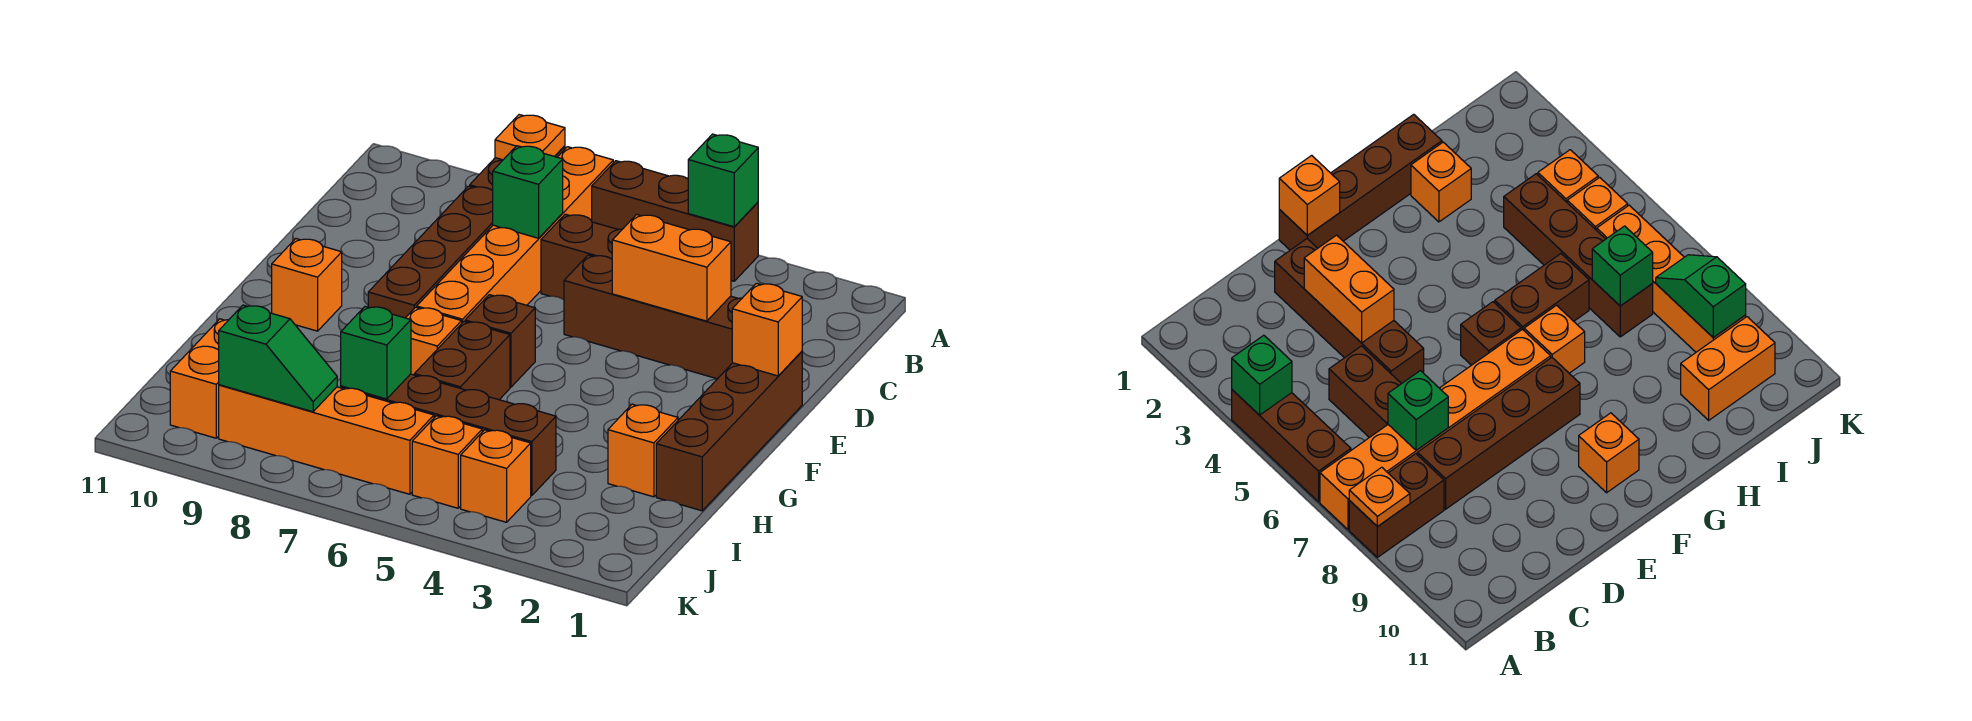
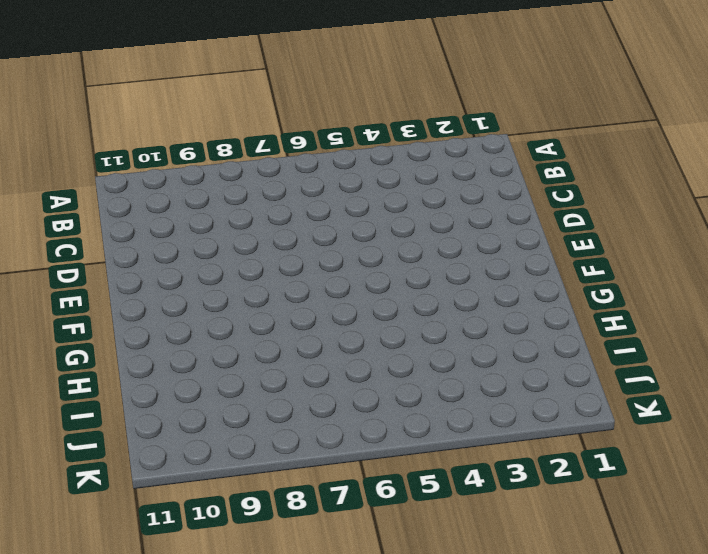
none -> brown 1x3 brick [592,161,758,281]
none -> orange 1x6 brick [417,147,613,323]
none -> brown 1x2 brick [1349,454,1444,557]

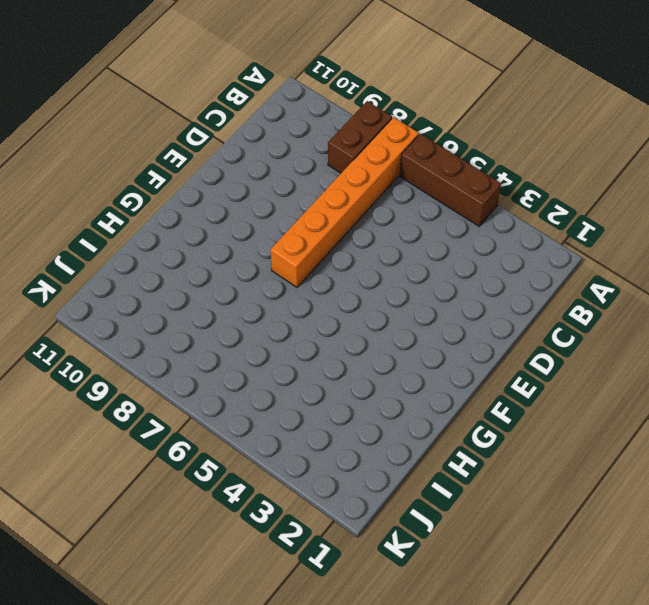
none -> brown 1x2 brick [541,214,622,300]
none -> brown 1x4 brick [368,186,493,318]
none -> brown 1x4 brick [564,255,742,379]

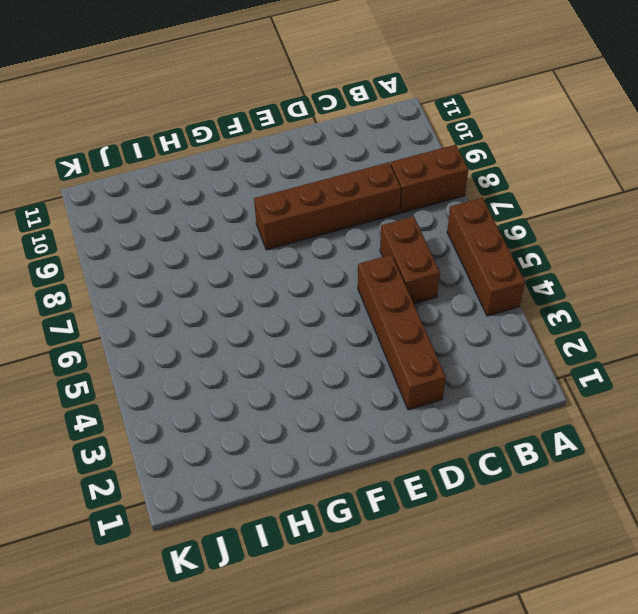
none -> orange 1x6 brick [417,147,613,323]
none -> brown 1x4 brick [656,351,802,511]
none -> brown 1x1 brick [465,295,535,387]

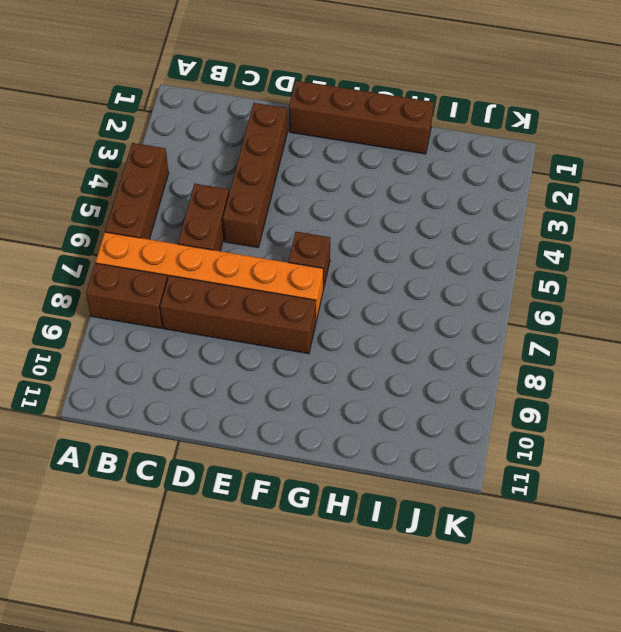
none -> orange 1x1 brick [272,239,342,331]
none -> brown 1x2 brick [414,321,510,400]
none -> orange 1x1 brick [406,307,462,375]

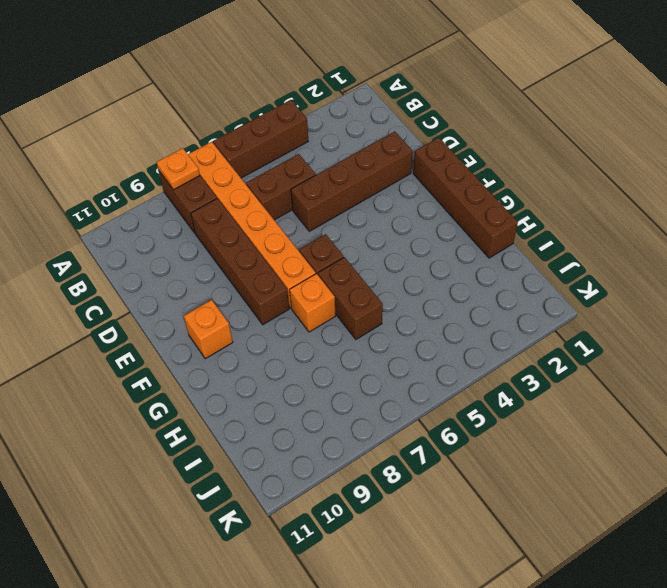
none -> orange 1x1 brick [608,404,678,497]
none -> brown 1x4 brick [341,374,556,496]
none -> orange 1x2 brick [170,319,228,438]

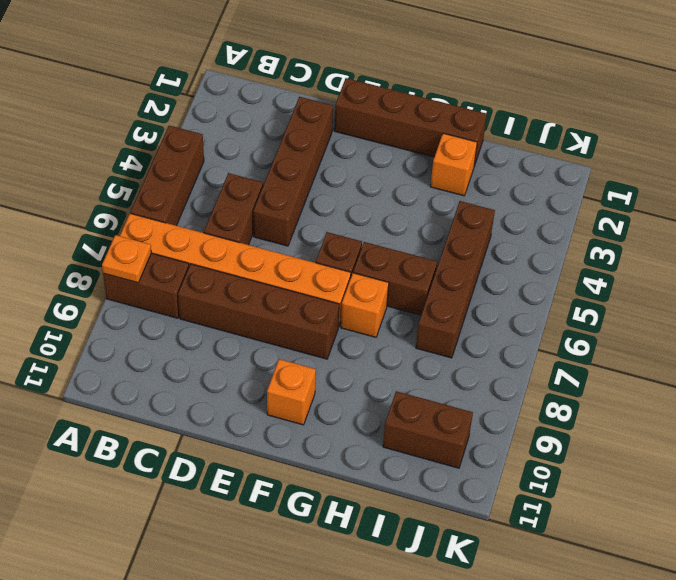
brown 1x2 brick [383,391,473,468] -> orange 1x2 brick [170,319,228,438]
none -> orange 1x1 brick [461,430,531,522]
none -> orange 1x1 brick [412,416,482,508]
none -> orange 1x4 brick [219,385,434,494]

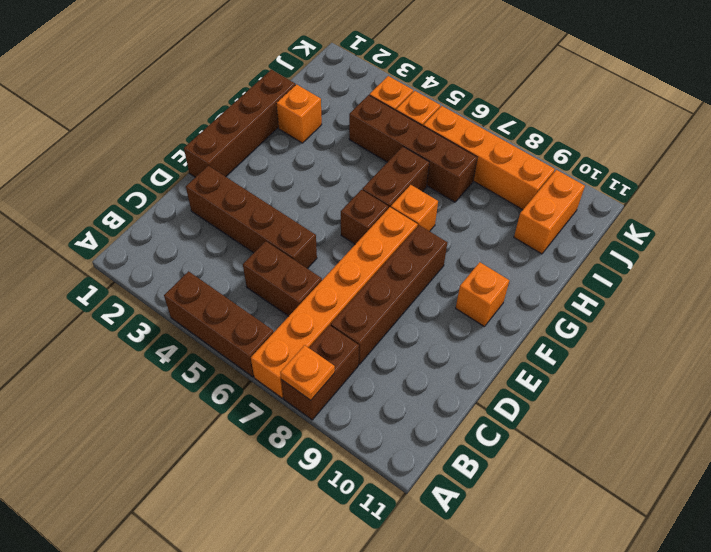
none -> green 1x1 brick [688,134,758,227]
none -> green 1x1 brick [493,146,563,238]
none -> orange 1x2 brick [612,215,731,321]

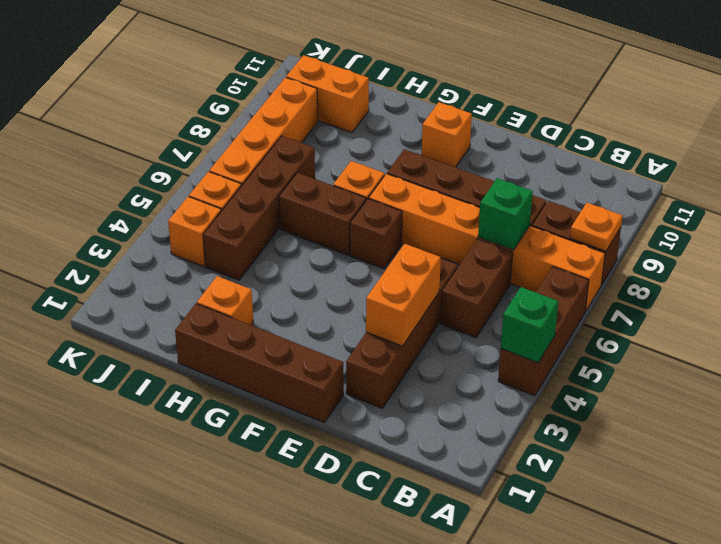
none -> orange 1x1 brick [732,283,802,376]
none -> green 1x1 brick [341,306,411,399]
none -> green 1x2 slope [219,305,337,412]

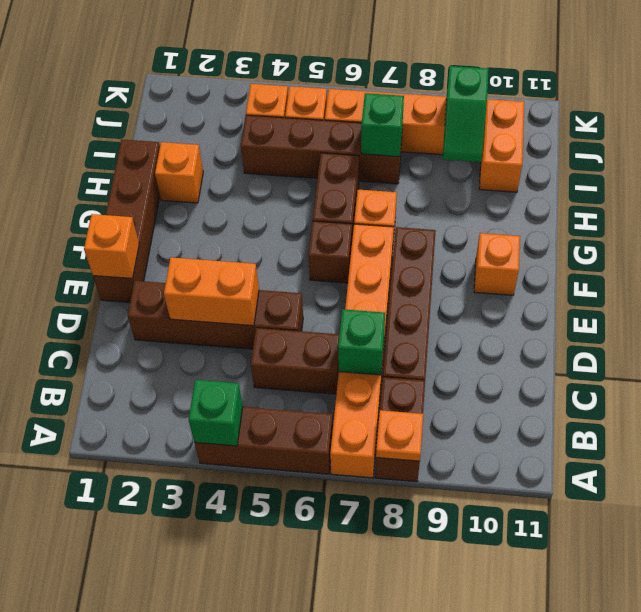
green 1x2 slope [443,66,489,162] -> green 1x2 slope turned to [219,305,337,412]

